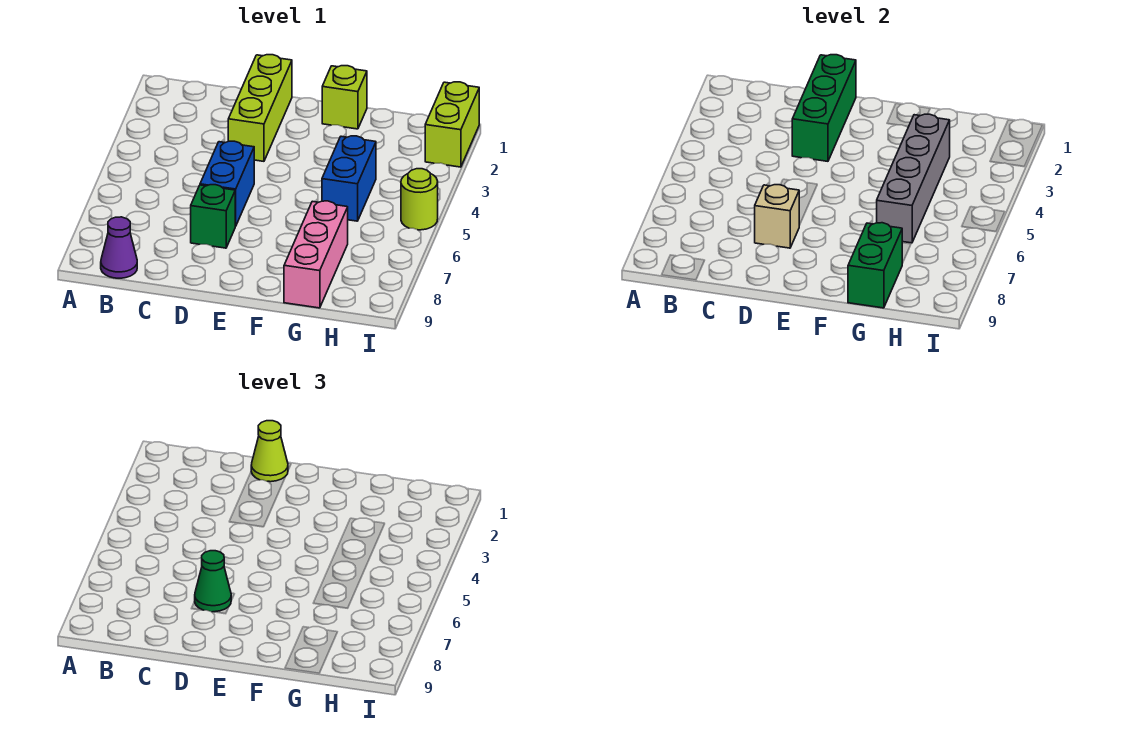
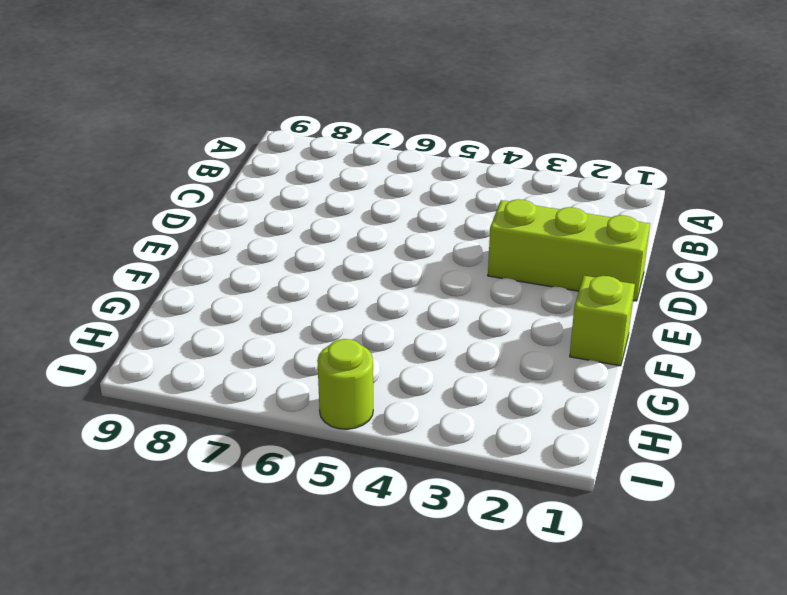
none -> purple 1x1 cone [101,217,137,278]
none -> blue 1x2 brick [200,141,254,226]
none -> green 1x1 brick [191,185,235,248]

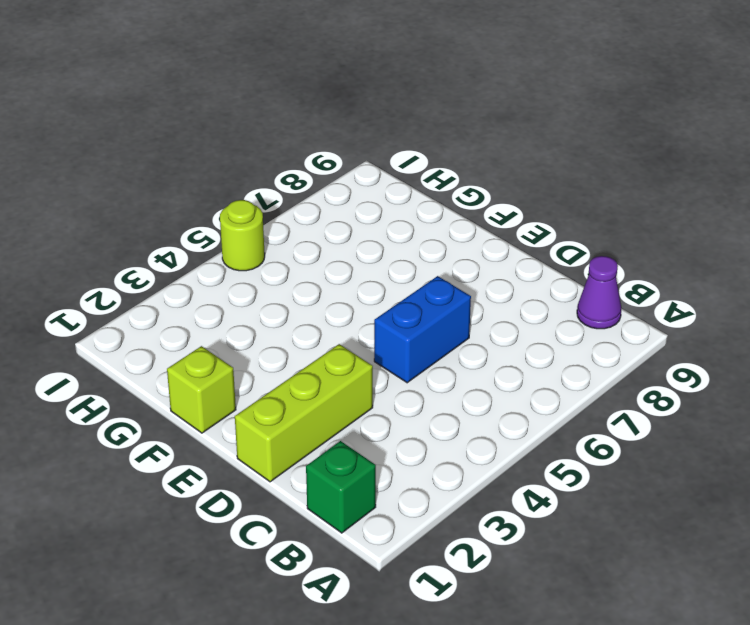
green 1x1 brick [306,441,376,533] -> green 1x1 brick moved to [191,185,235,248]
none -> blue 1x2 brick [322,136,376,221]
none -> pink 1x3 brick [284,201,348,308]
none -> lime 1x2 brick [425,82,479,167]

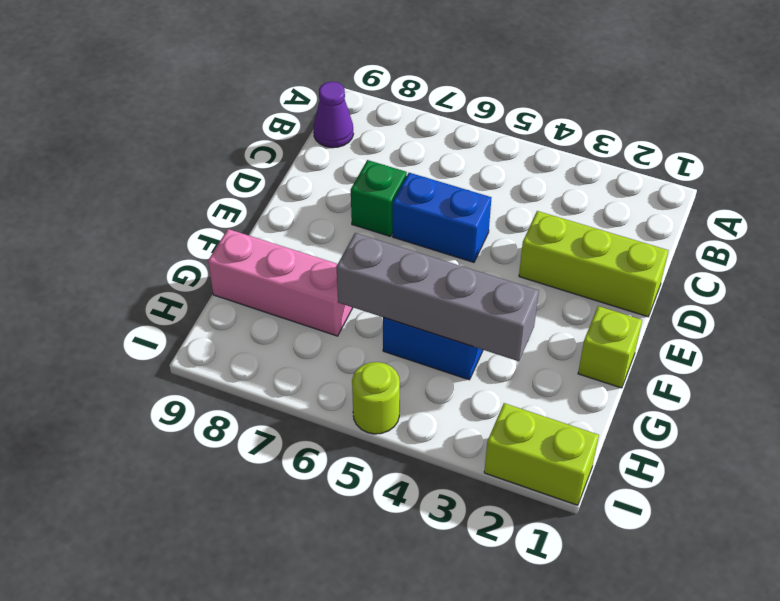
none -> green 1x3 brick [792,55,856,161]
none -> tan 1x1 brick [755,185,799,248]
none -> green 1x2 brick [848,223,902,308]

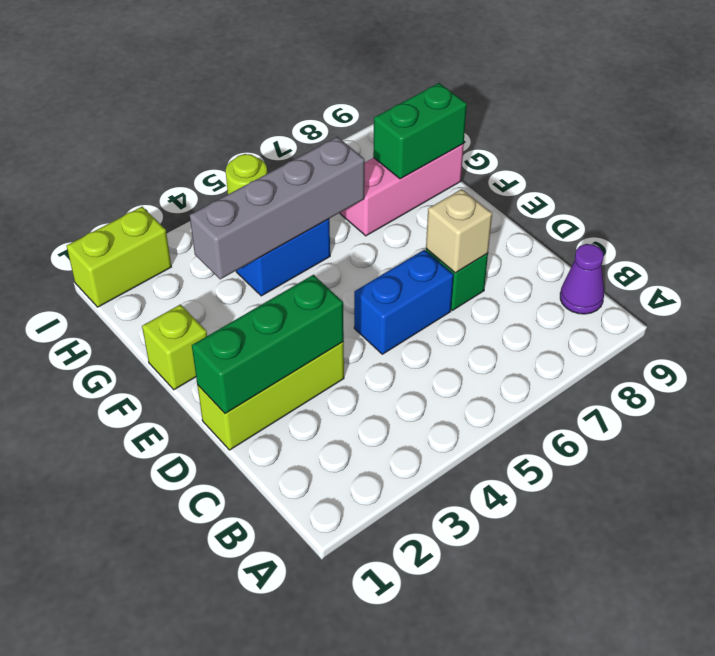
none -> lime 1x1 cone [251,421,288,482]
none -> green 1x1 cone [195,551,231,612]

